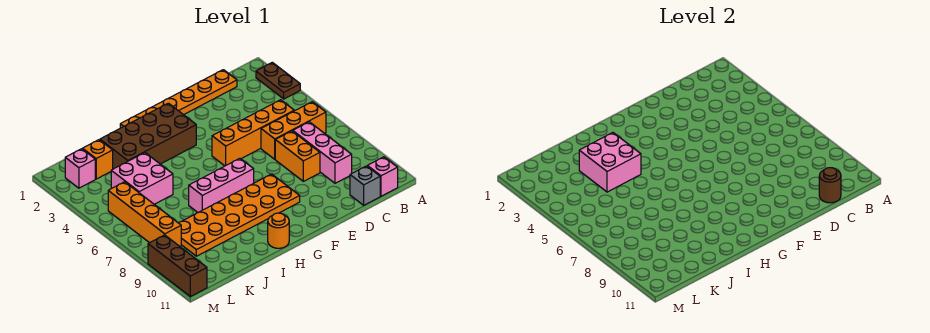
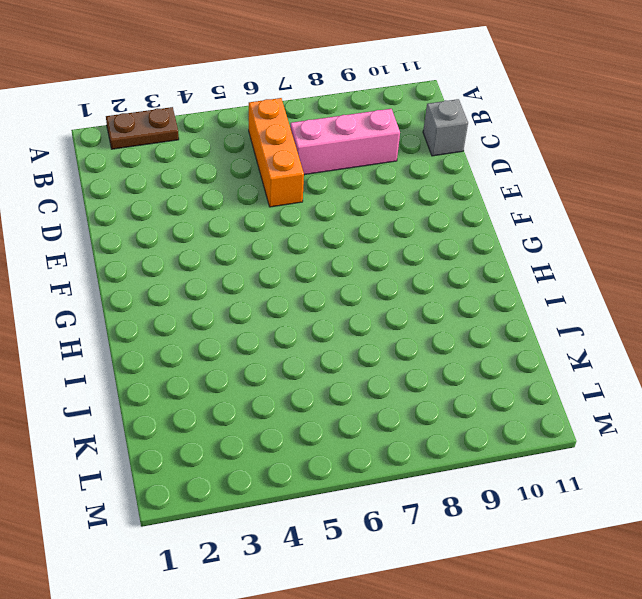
none -> pink 1x1 brick [367,157,398,196]
none -> orange 1x6 plate [120,70,237,128]
none -> orange 1x4 brick [212,100,294,166]

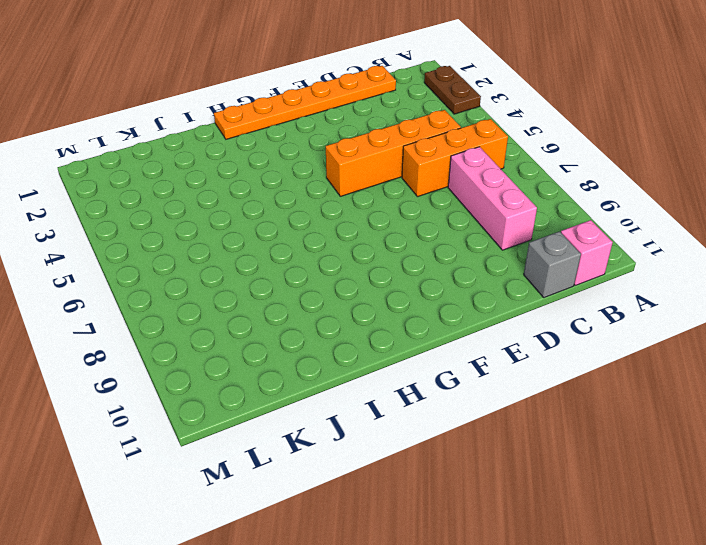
none -> orange 1x2 brick [275,131,320,181]
none -> orange 2x6 plate [179,174,300,256]
none -> brown 2x4 brick [100,103,196,169]

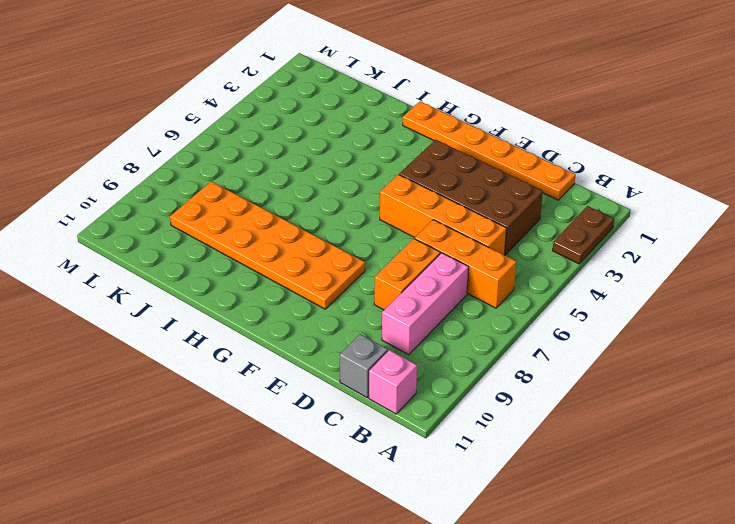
brown 2x4 brick [399,140,543,255] -> brown 2x4 brick moved to [100,103,196,169]
none -> pink 1x3 brick [189,158,254,212]
none -> orange 1x1 round brick [268,213,289,248]
none -> pink 2x2 brick [111,153,173,204]

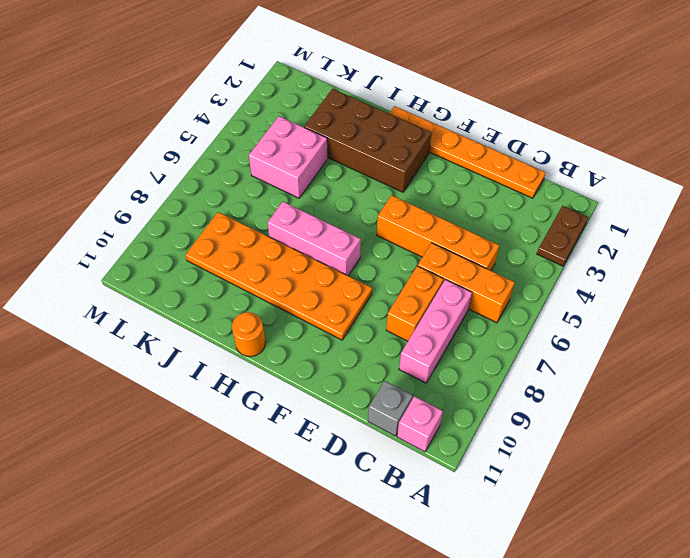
none -> orange 1x1 brick [83,140,113,179]
none -> pink 1x1 brick [65,149,95,188]
none -> orange 1x4 brick [108,182,181,246]

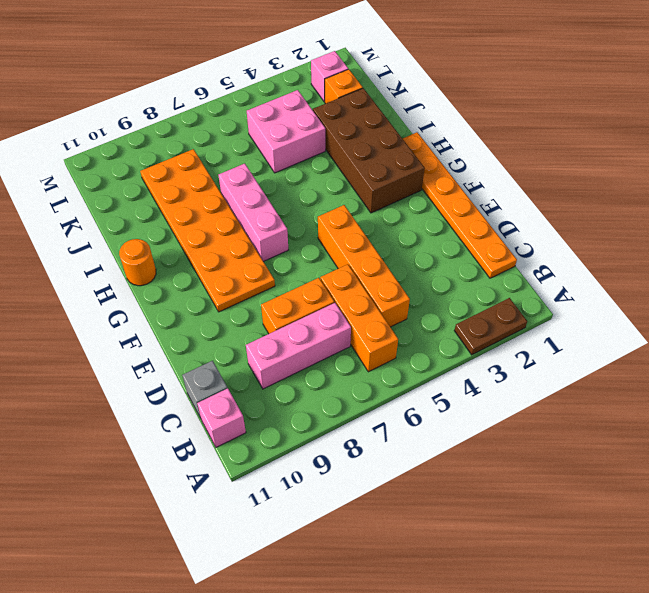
none -> orange 1x4 brick [108,182,181,246]
none -> brown 1x3 brick [148,235,207,297]
none -> brown 1x1 round brick [819,168,841,203]

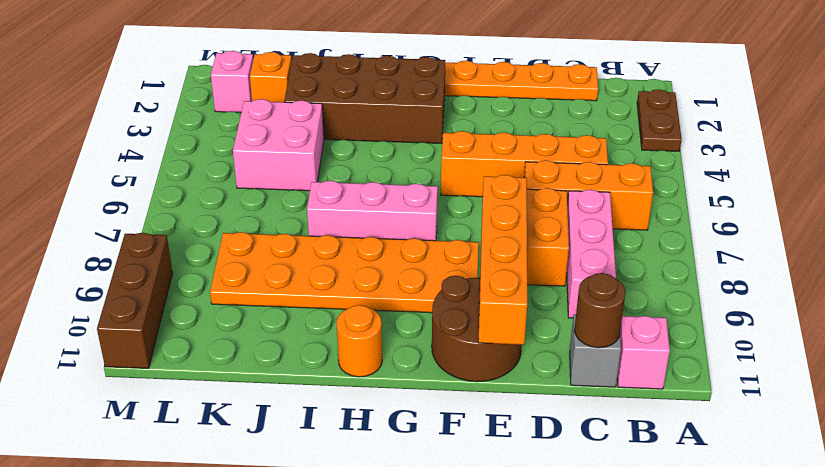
orange 1x4 brick [478,175,527,345] -> orange 1x4 brick moved to [108,182,181,246]
brown 2x2 round brick [432,276,522,382] -> none
none -> pink 2x2 brick [579,133,641,192]

